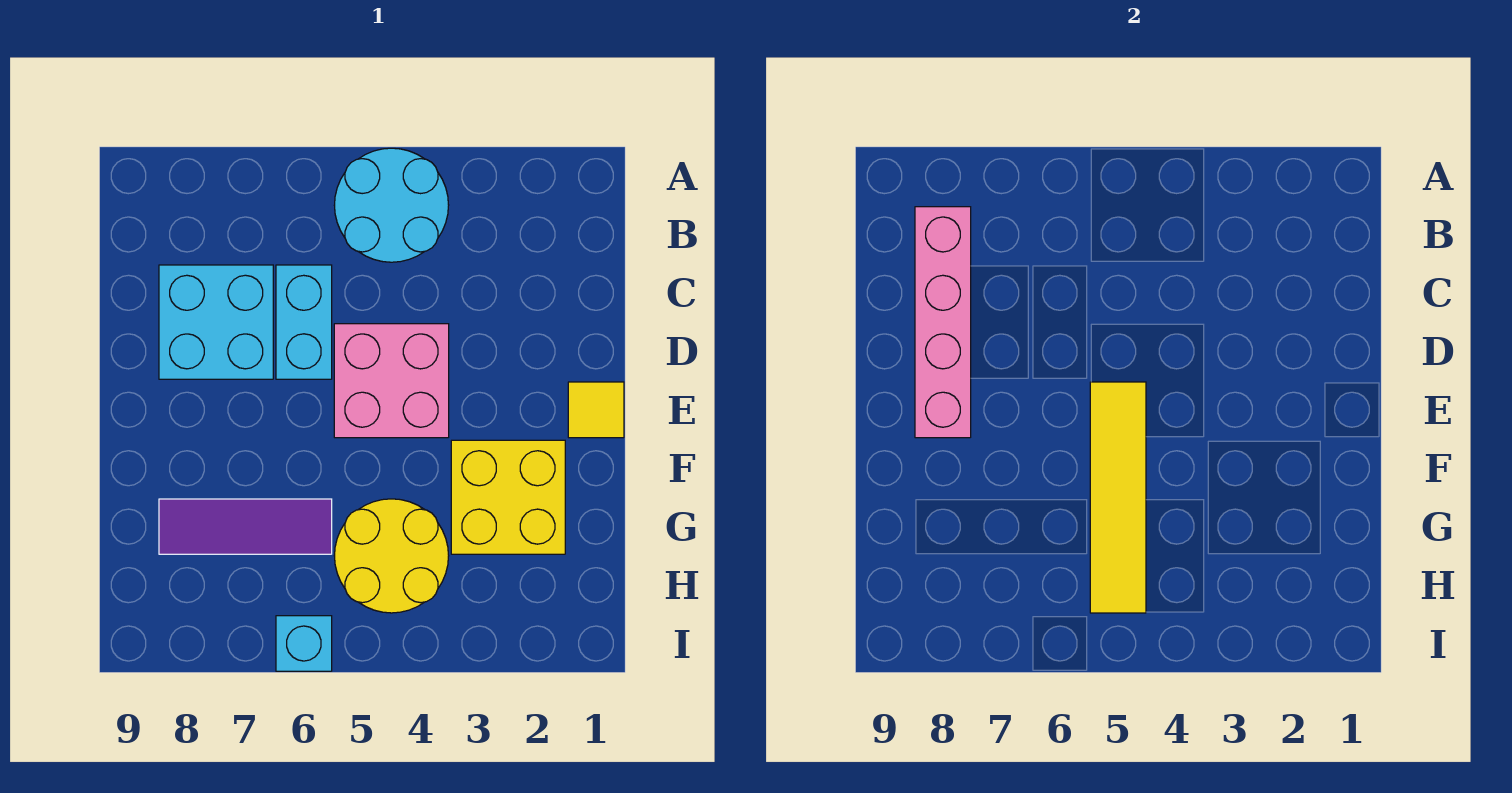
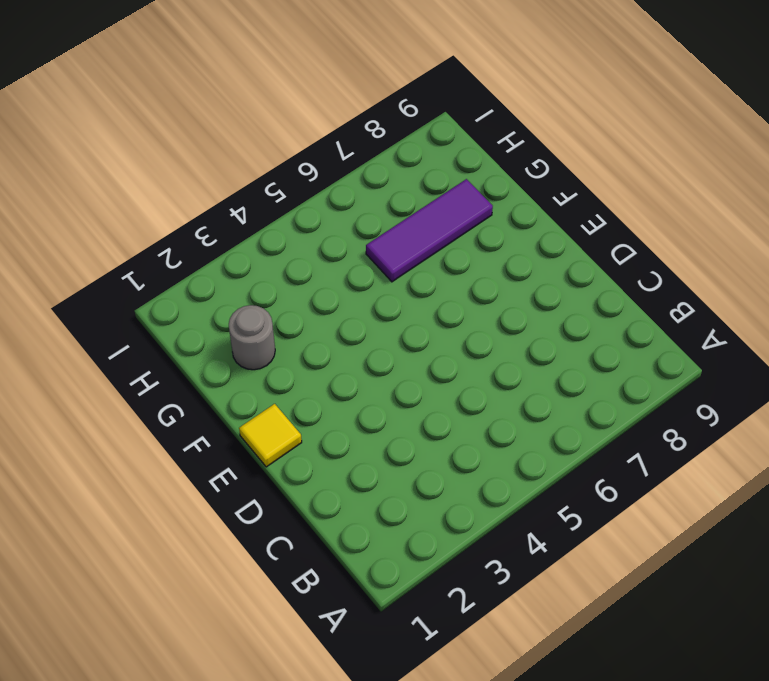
grey 1x1 round brick [229,305,275,370] -> yellow 2x2 brick [451,440,565,554]
none -> cyan 2x2 round brick [334,148,449,262]
none -> cyan 1x2 brick [276,265,332,379]

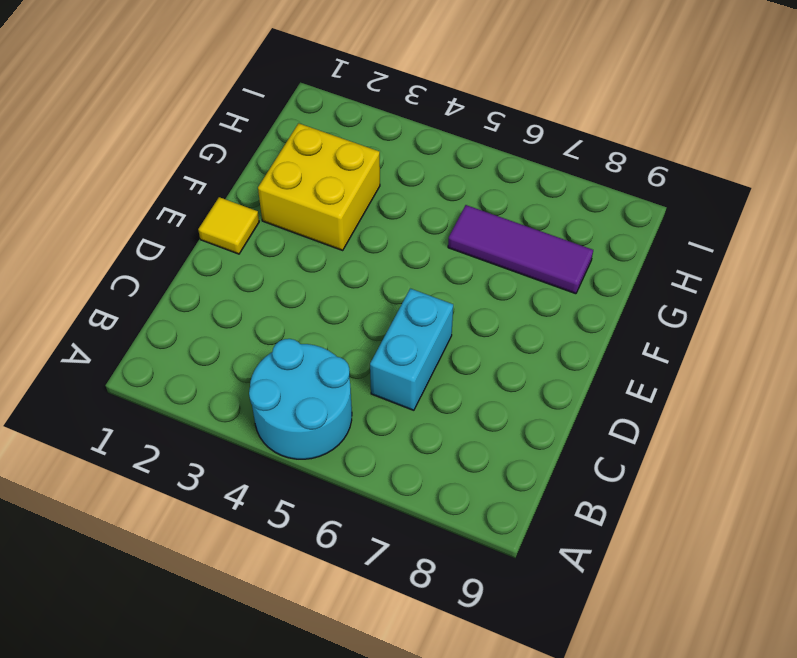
none -> cyan 2x2 brick [159,265,273,379]
none -> pink 2x2 brick [334,324,449,438]

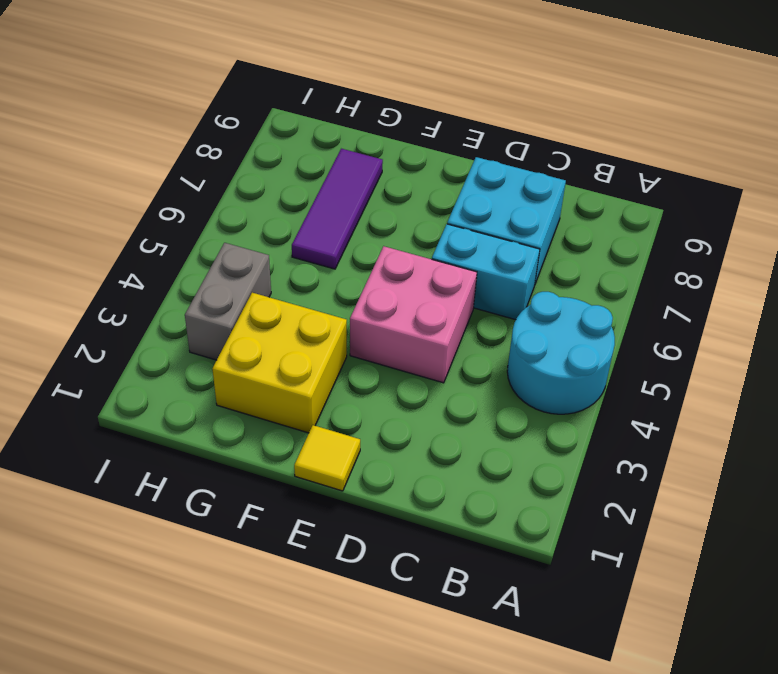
grey 1x2 brick [185,243,271,360] -> yellow 2x2 round brick [334,499,449,613]
none -> cyan 1x1 brick [276,616,332,671]
none -> pink 1x4 brick [915,207,971,438]

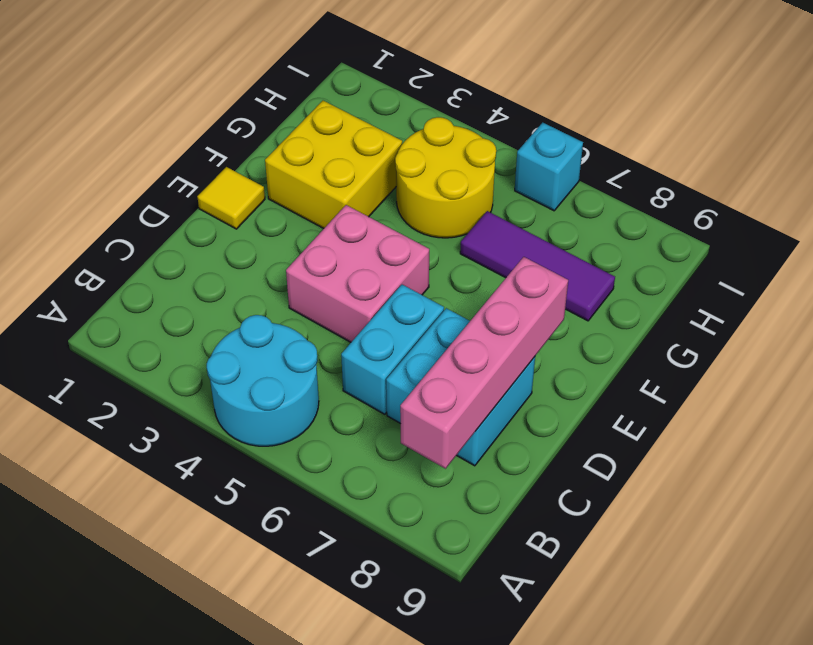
none -> yellow 1x4 tile [1090,382,1146,613]

